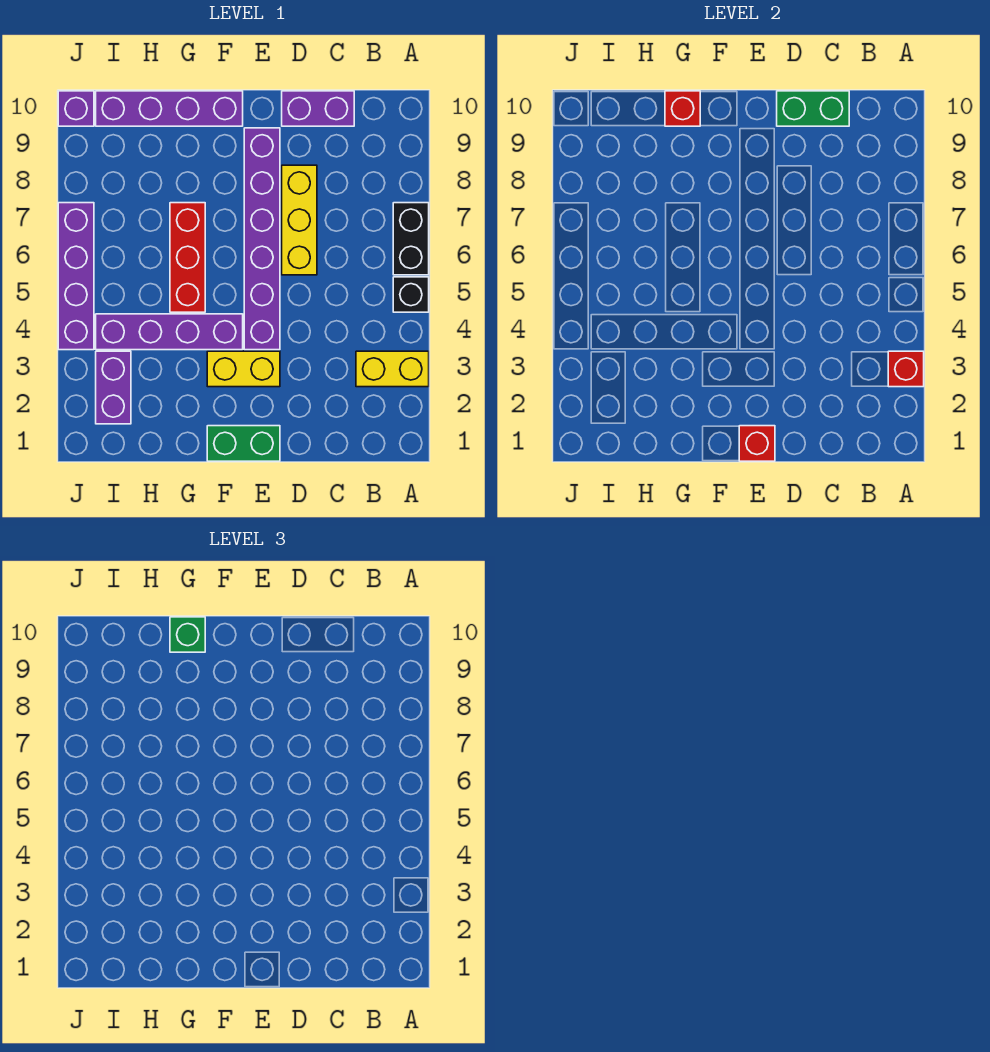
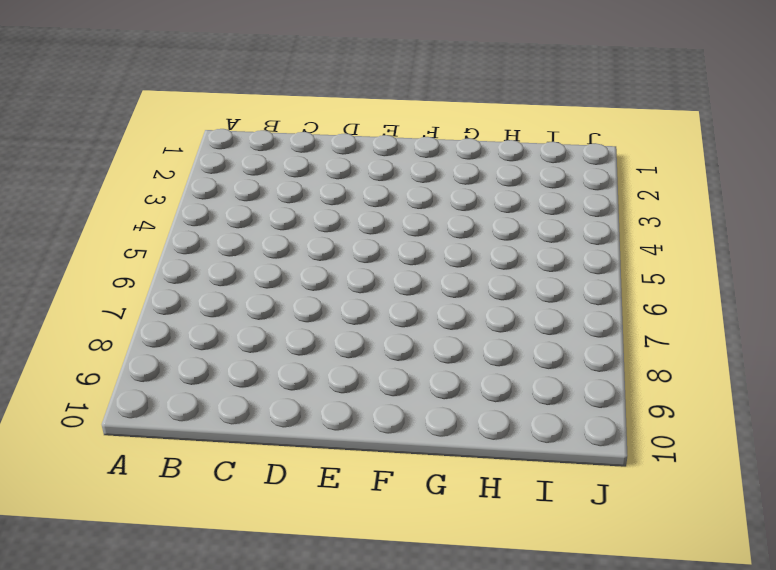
none -> yellow 1x2 brick [356,351,429,387]
none -> black 1x1 brick [393,277,429,312]
none -> black 1x2 brick [393,203,429,275]

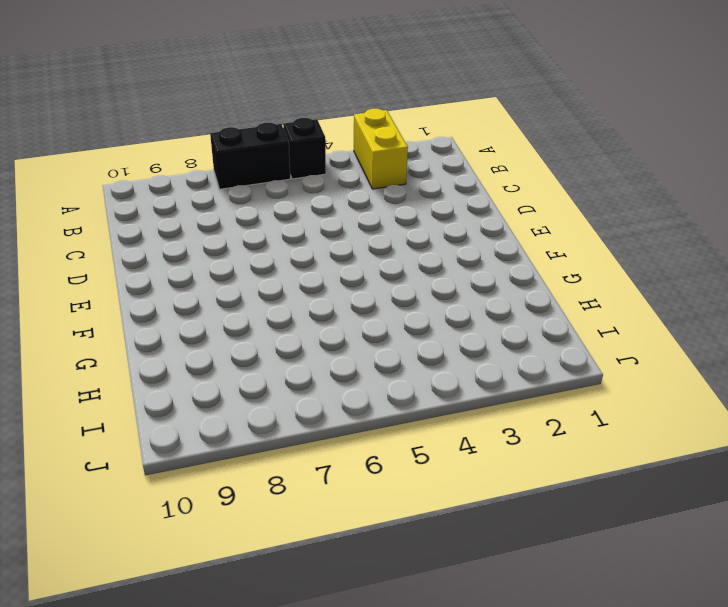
none -> purple 1x2 brick [282,91,354,126]
none -> yellow 1x3 brick [282,165,317,275]
none -> green 1x2 brick [207,426,280,461]

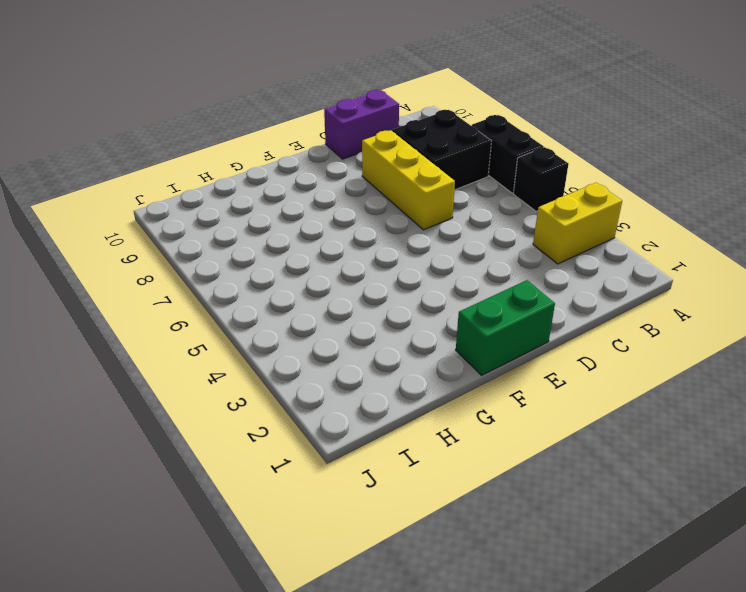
black 2x2 brick [392,110,491,190] -> none
none -> yellow 1x2 brick [207,351,280,387]
none -> purple 1x6 brick [244,128,280,350]
none -> purple 1x4 brick [96,314,243,350]

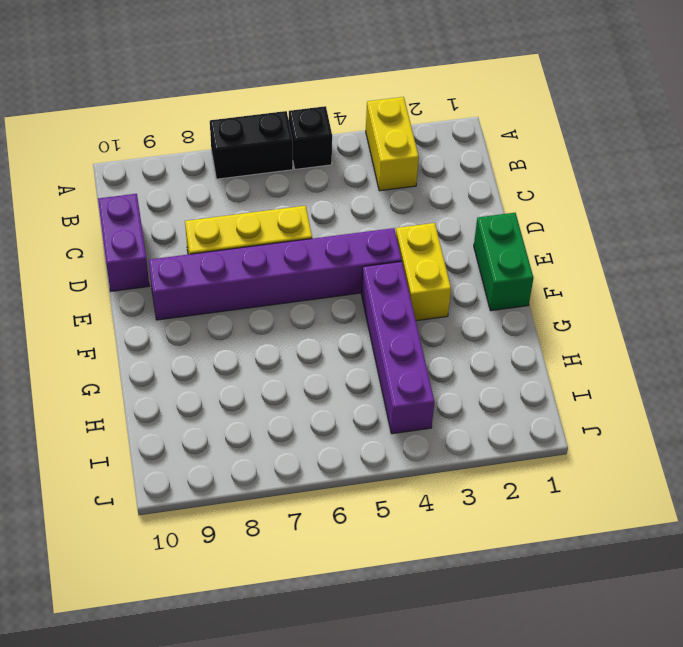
none -> purple 1x4 brick [96,91,243,126]
none -> red 1x3 brick [170,203,205,312]
none -> purple 1x2 brick [96,351,131,424]

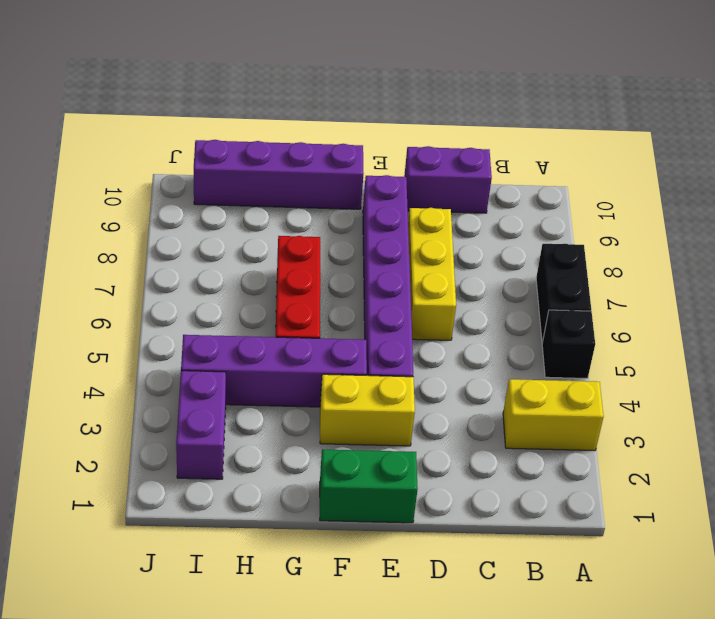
none -> purple 1x4 brick [58,203,94,350]
none -> purple 1x1 brick [58,91,94,126]
none -> red 1x1 brick [888,351,924,387]

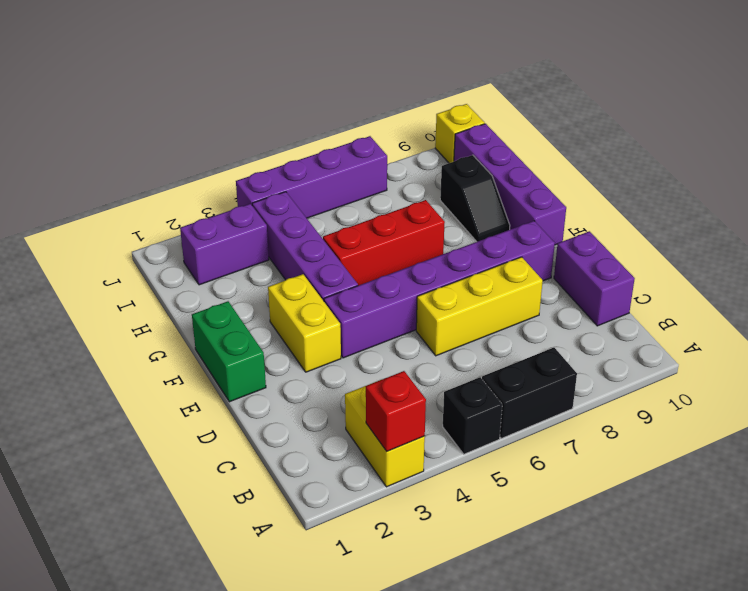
black 1x2 slope [440,155,510,242] -> none
yellow 1x1 brick [435,104,485,163] -> purple 1x1 brick [58,91,94,126]
none -> green 1x2 brick [777,91,849,126]
none -> red 1x1 brick [739,426,775,461]
none -> red 1x1 brick [665,91,700,126]

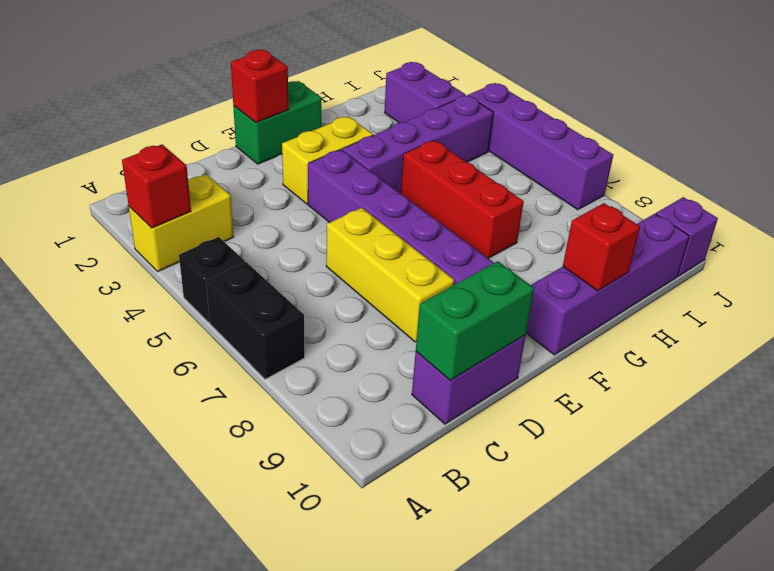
none -> green 1x1 brick [170,617,205,652]

